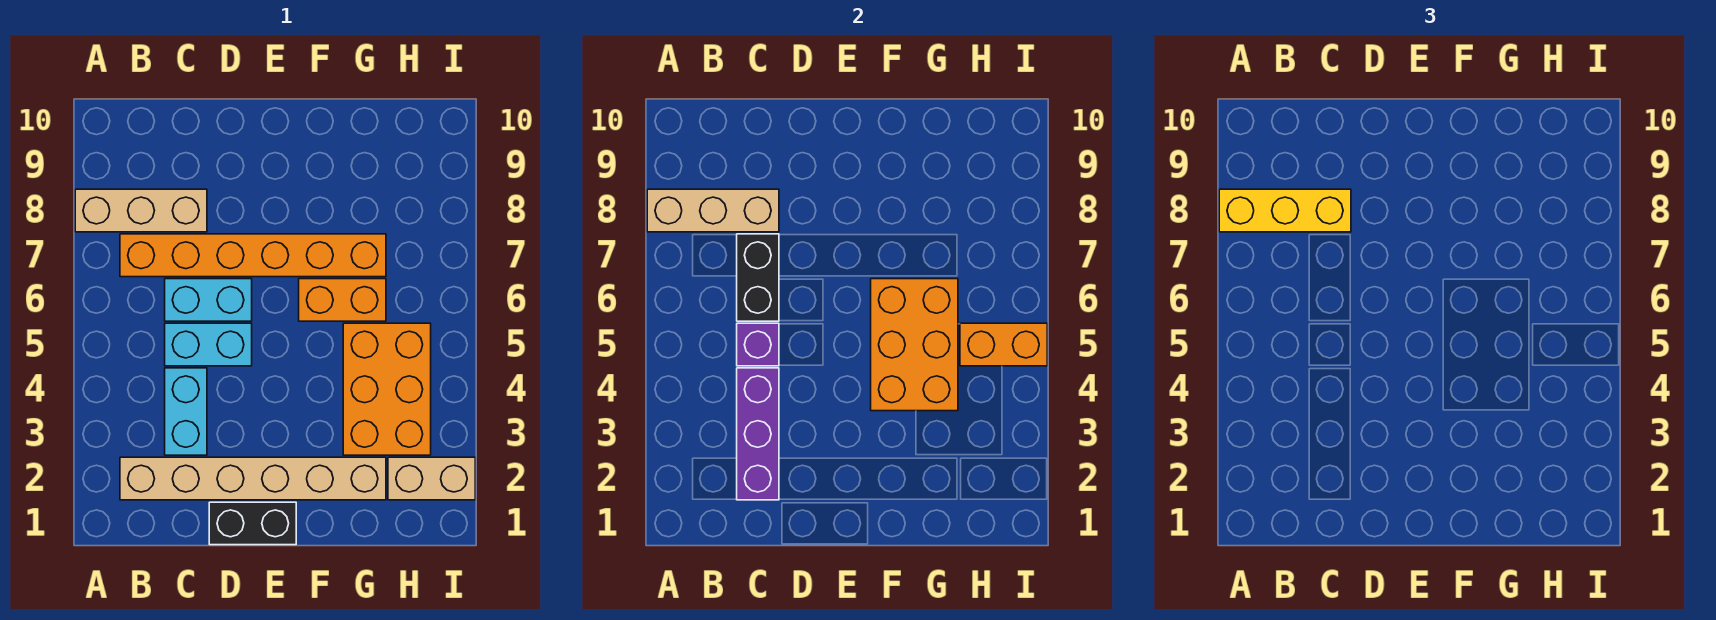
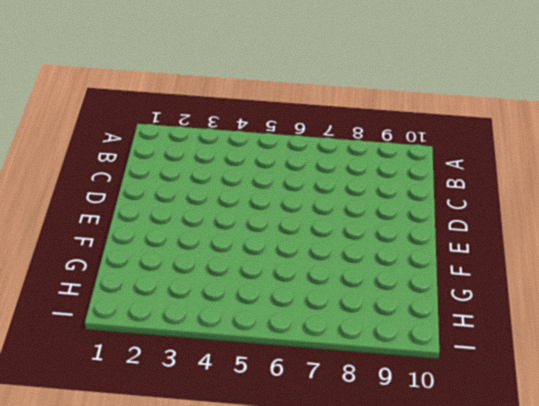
none -> tan 1x3 brick [75,189,207,232]
none -> tan 1x6 brick [120,457,386,500]
none -> orange 1x6 brick [120,234,386,277]

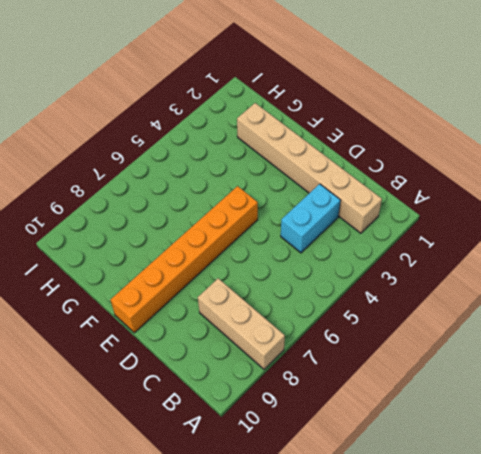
orange 1x6 brick [110,186,258,333] -> orange 1x6 brick turned to [120,234,386,277]
none -> cyan 1x2 brick [165,323,252,366]
none -> cyan 1x2 brick [165,279,252,321]
none -> black 1x2 brick [209,502,296,545]

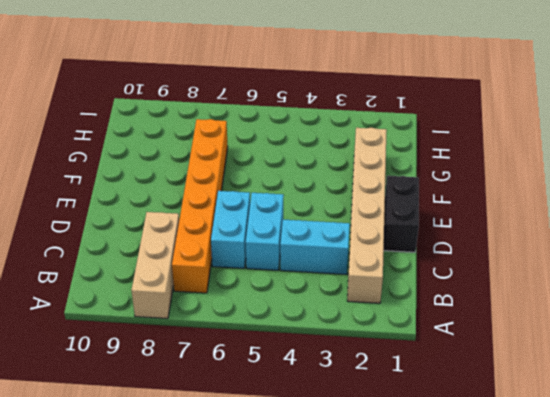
none -> orange 1x2 brick [299,279,386,321]
none -> orange 2x3 brick [343,323,431,455]
none -> tan 1x2 brick [388,457,475,500]

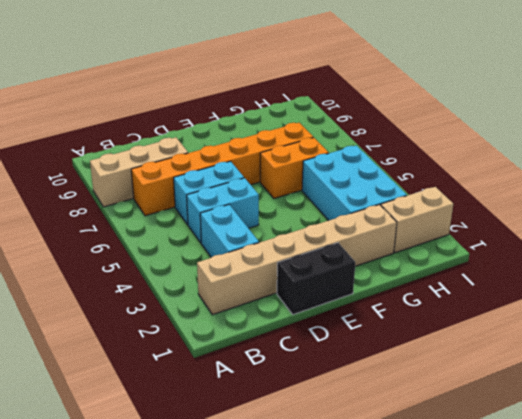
cyan 2x3 brick [302,145,407,221] -> orange 2x3 brick [343,323,431,455]
none -> tan 1x3 brick [647,189,779,232]
none -> purple 1x3 brick [737,368,779,500]
none -> purple 1x1 brick [737,323,779,366]

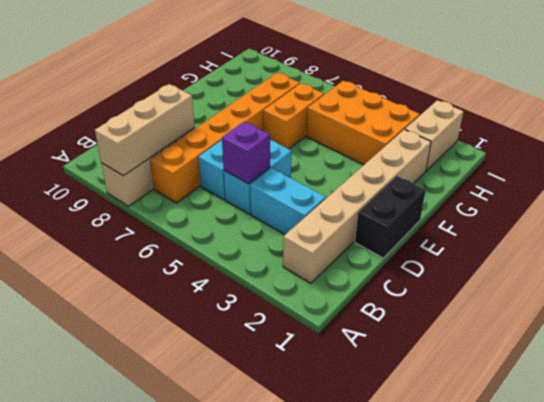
none -> purple 1x3 brick [737,368,779,500]
none -> black 1x2 brick [737,234,779,321]
none -> orange 2x3 brick [871,279,958,411]

